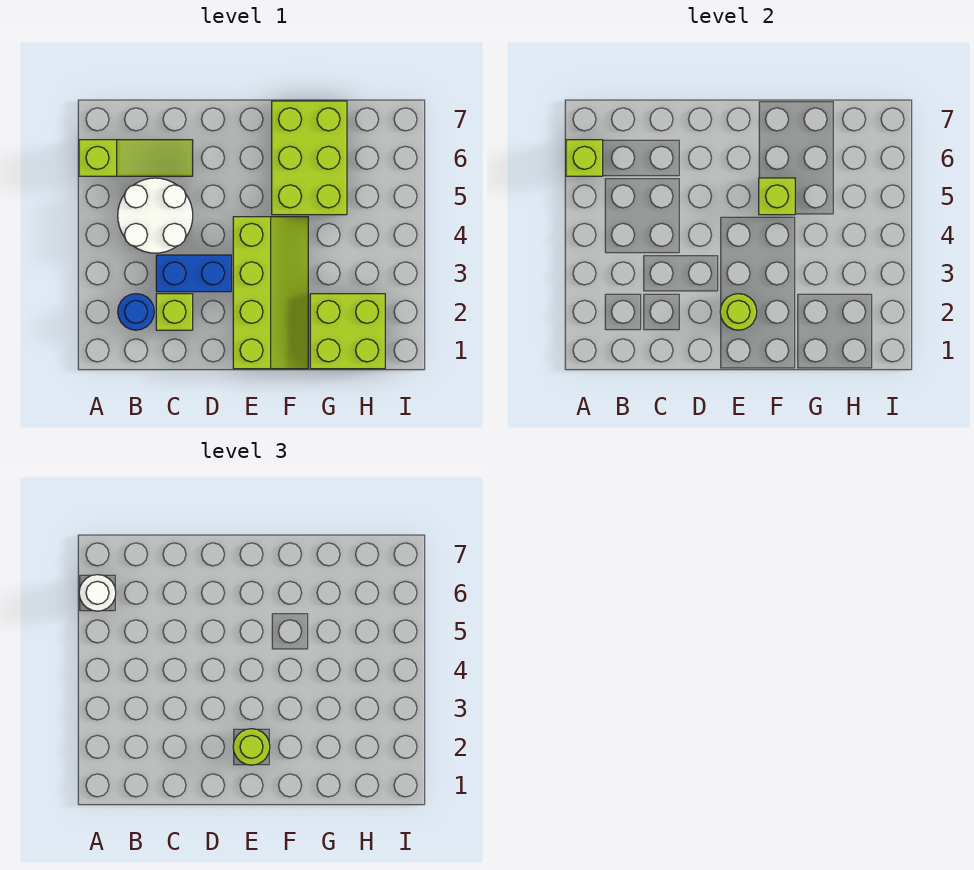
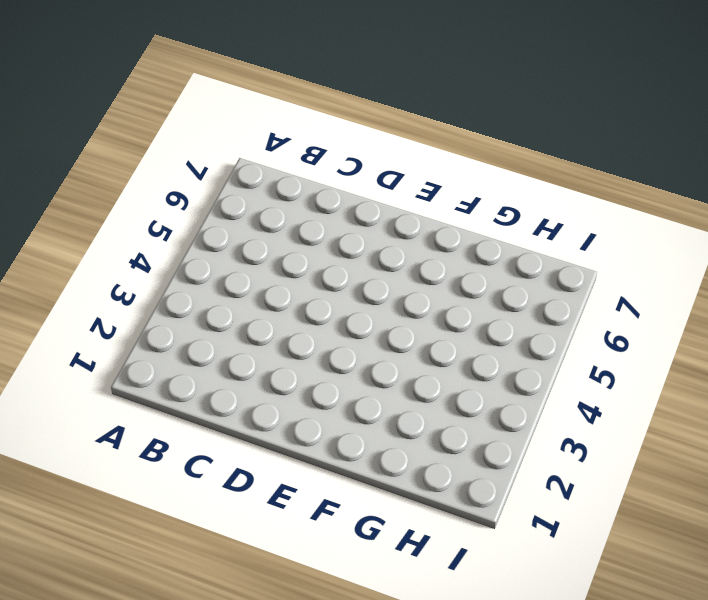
none -> lime 1x3 slope [79,140,193,176]
none -> blue 1x1 round brick [118,294,154,330]
none -> white 2x2 round brick [118,178,193,253]

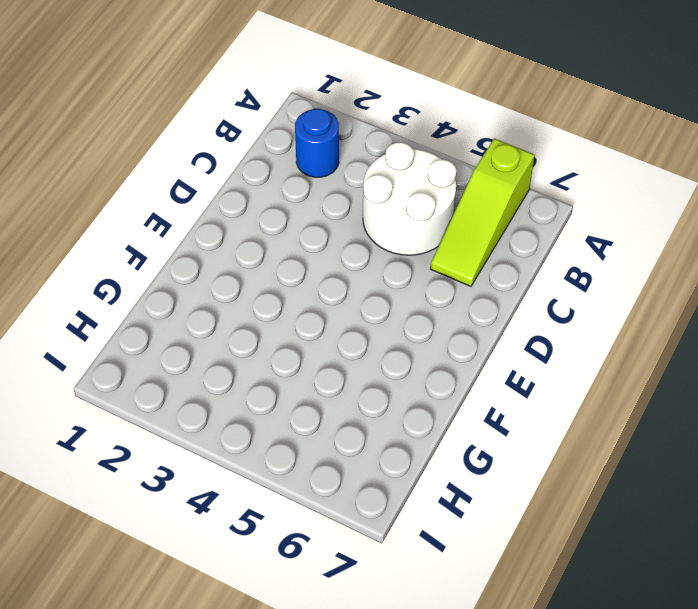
none -> lime 1x1 brick [156,294,193,330]
none -> blue 1x2 brick [156,255,231,292]
none -> lime 2x4 slope [233,217,308,369]

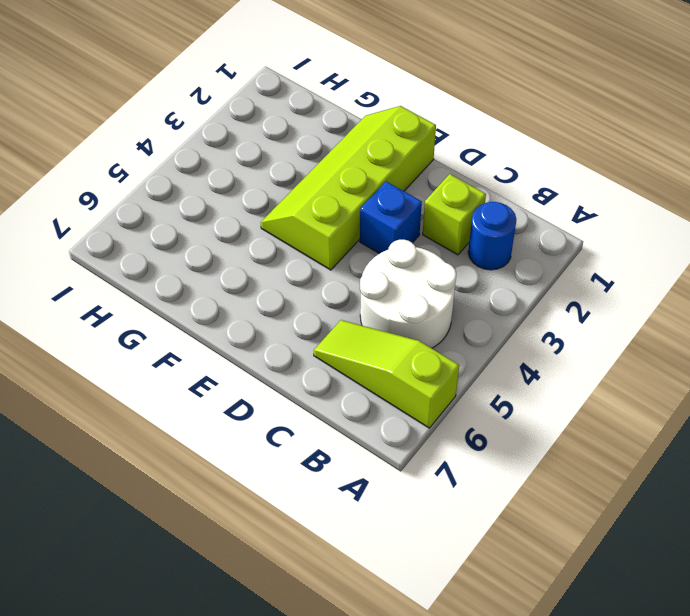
blue 1x1 brick [360,181,422,254] -> blue 1x2 brick [156,255,231,292]
none -> lime 2x3 brick [272,101,347,215]
none -> lime 2x2 brick [310,294,385,369]
none -> lime 1x1 brick [566,140,603,176]

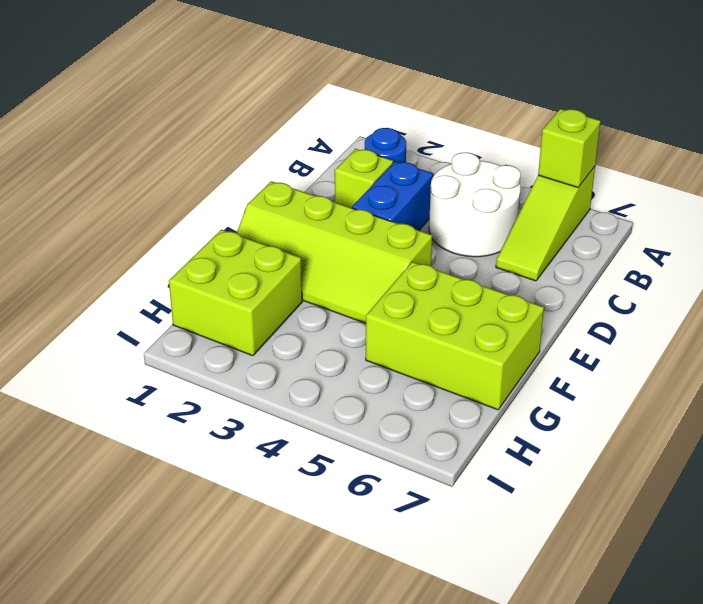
none -> lime 1x1 round brick [720,294,757,330]
none -> lime 1x1 brick [759,178,795,215]
none -> white 1x1 round brick [79,575,116,611]

